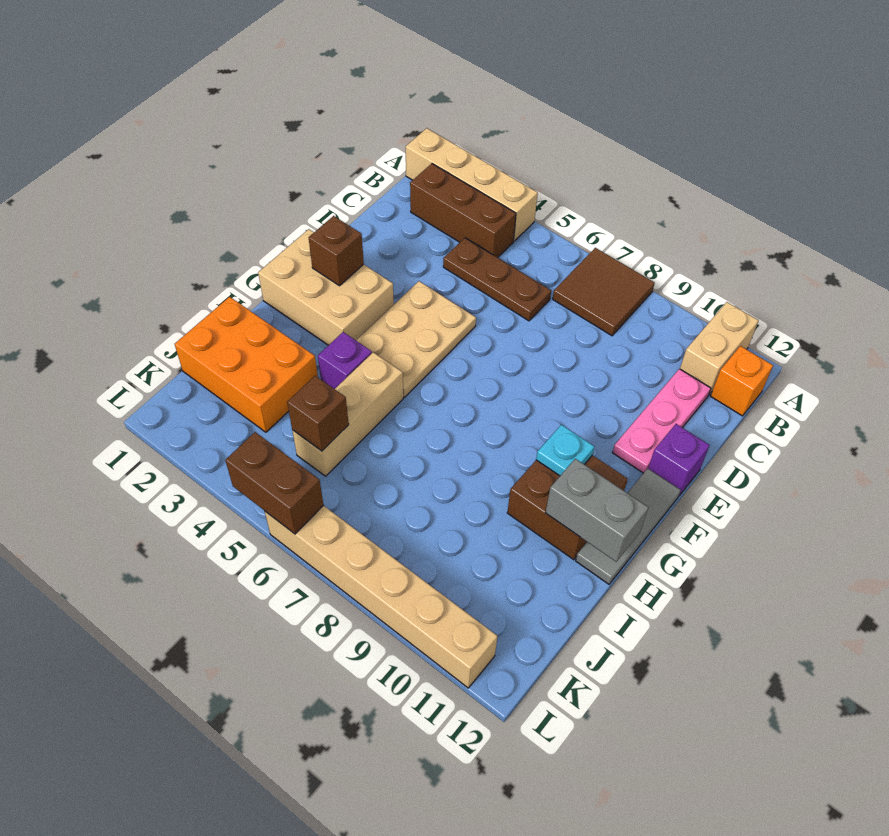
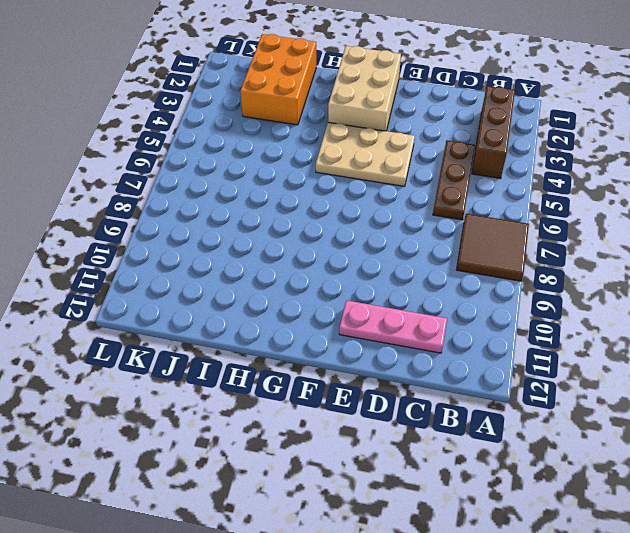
none -> tan 1x4 brick [406,128,538,241]
none -> tan 1x2 brick [680,302,759,395]
none -> orange 1x1 brick [711,346,773,416]

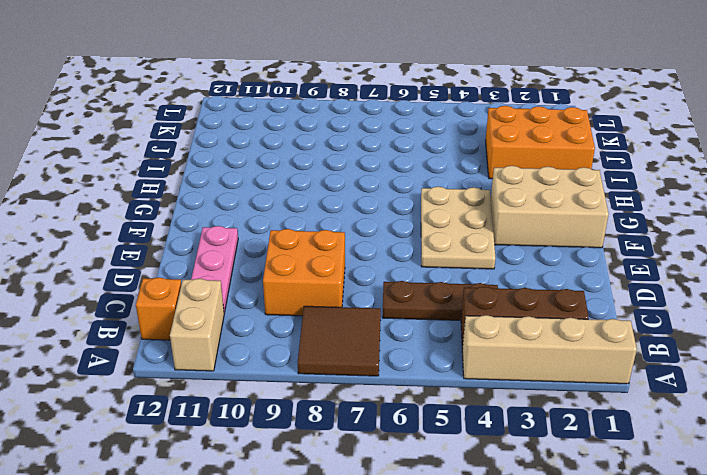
orange 2x2 brick [263,229,345,316] -> none
none -> purple 1x1 brick [648,424,710,496]
none -> grey 1x3 tile [576,468,681,584]
none -> brown 2x2 brick [507,455,628,560]

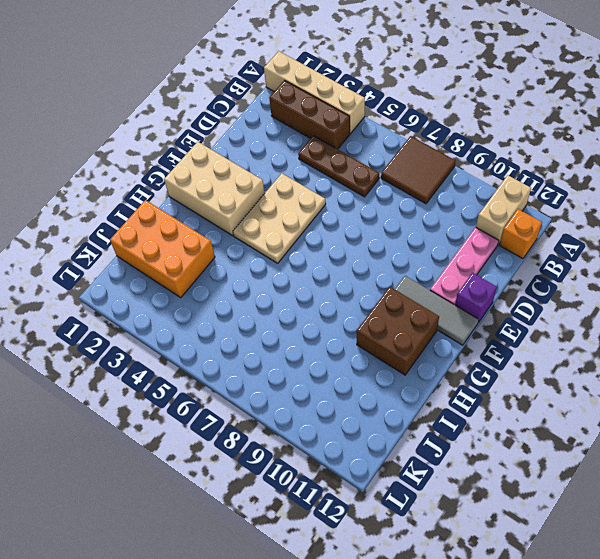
grey 1x3 tile [395,276,479,345] -> grey 1x3 tile turned to [576,468,681,584]
none -> purple 1x1 brick [318,332,372,389]
none -> tan 1x3 brick [292,352,403,476]
none -> tan 1x6 brick [265,505,497,688]

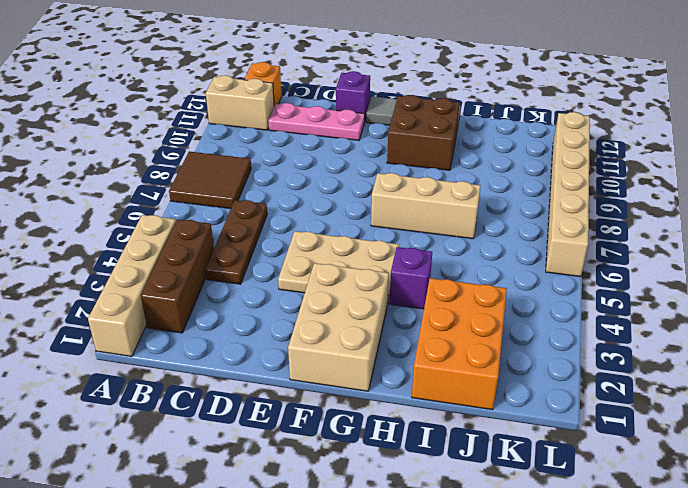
tan 1x3 brick [371,173,481,239] -> tan 1x3 brick moved to [292,352,403,476]
none -> brown 1x1 brick [309,216,364,286]
none -> cyan 1x1 plate [536,425,595,476]
none -> grey 1x2 brick [546,459,649,562]

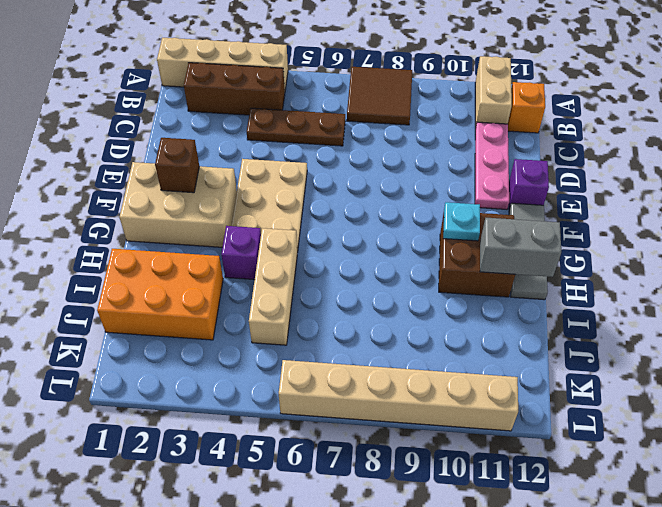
none -> brown 1x1 brick [287,376,349,451]
none -> brown 1x2 brick [225,432,323,534]

